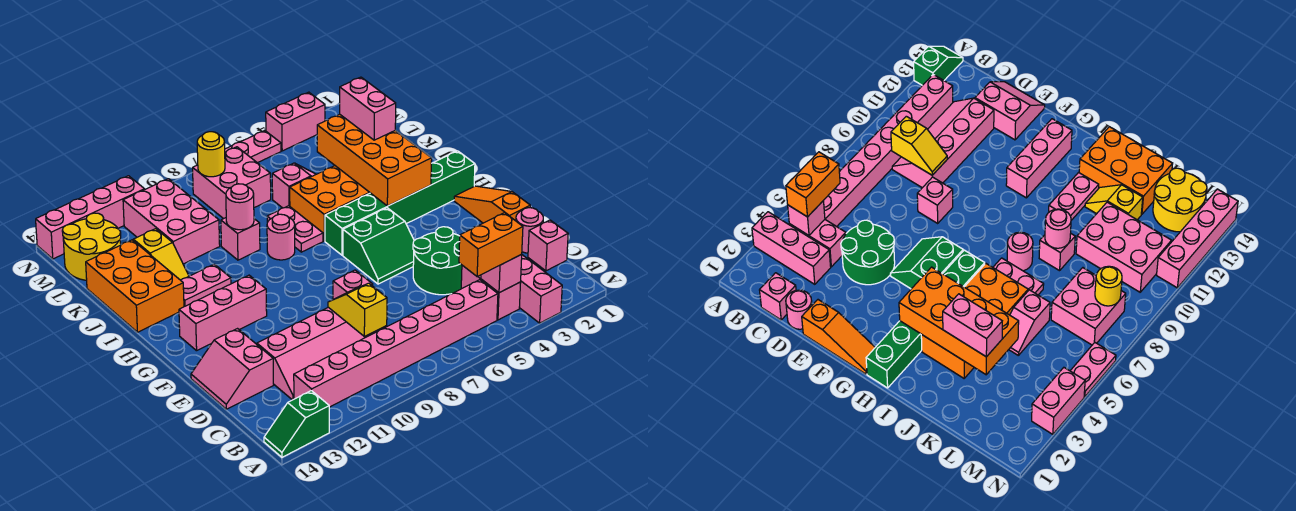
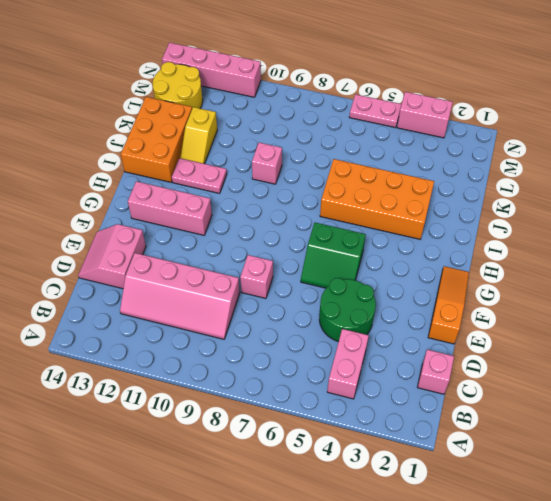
none -> pink 1x3 brick [519,255,562,323]
none -> green 1x2 slope [264,391,329,457]
none -> pink 1x8 brick [294,280,498,407]
none -> pink 1x1 round brick [516,208,543,253]

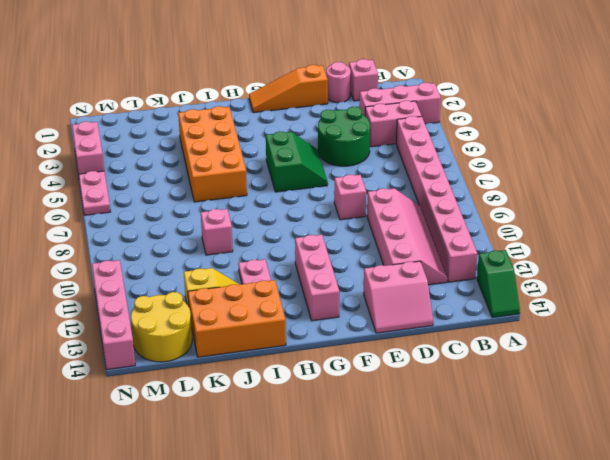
none -> green 1x6 brick [325,151,475,255]
none -> pink 1x2 plate [267,206,323,252]
none -> pink 1x1 round brick [267,214,295,260]
none -> pink 1x2 slope [272,163,316,208]

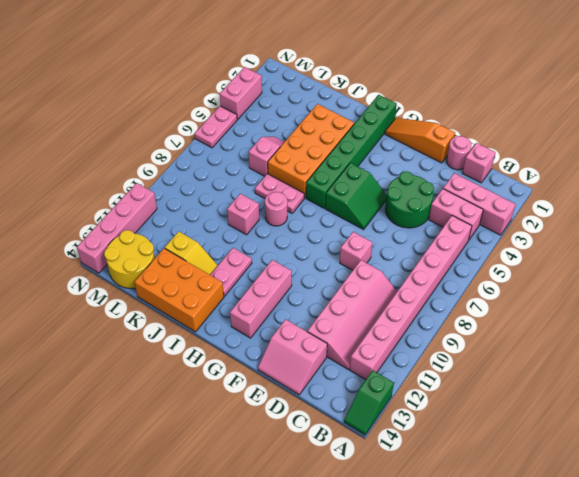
none -> pink 2x3 brick [123,179,220,264]
none -> pink 2x2 brick [192,147,271,219]
none -> pink 1x1 brick [481,254,522,293]
none -> yellow 1x2 slope [328,283,387,337]

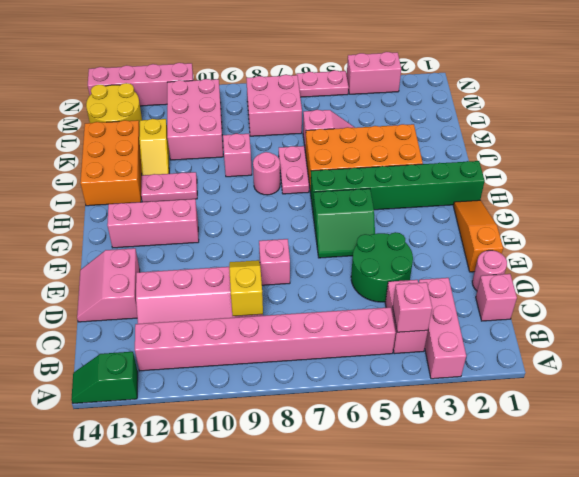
none -> orange 2x4 brick [317,114,432,206]
none -> pink 1x1 round brick [226,184,254,230]
none -> yellow 1x1 round brick [197,132,225,177]
none -> orange 1x2 brick [459,213,523,277]

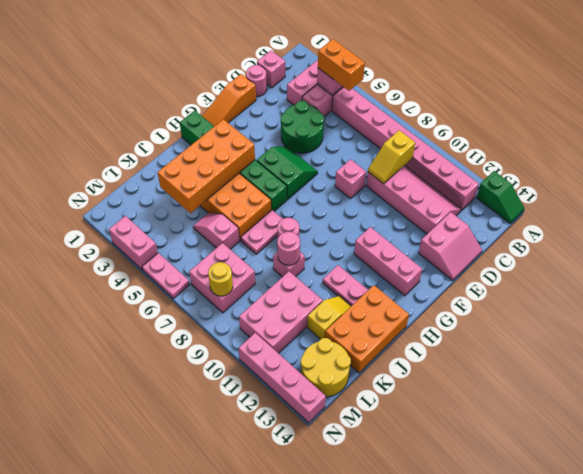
none -> pink 1x2 brick [340,77,396,140]

